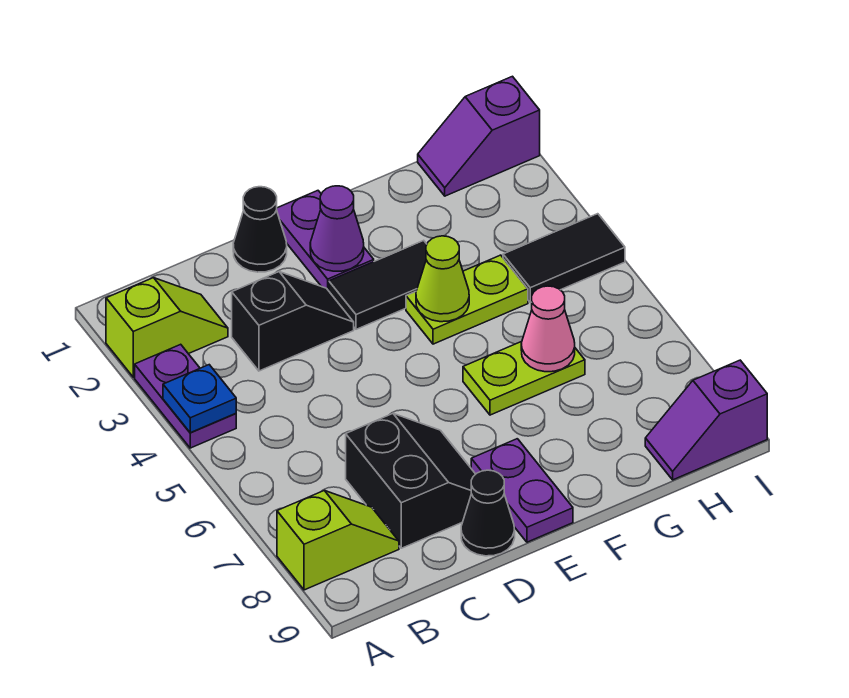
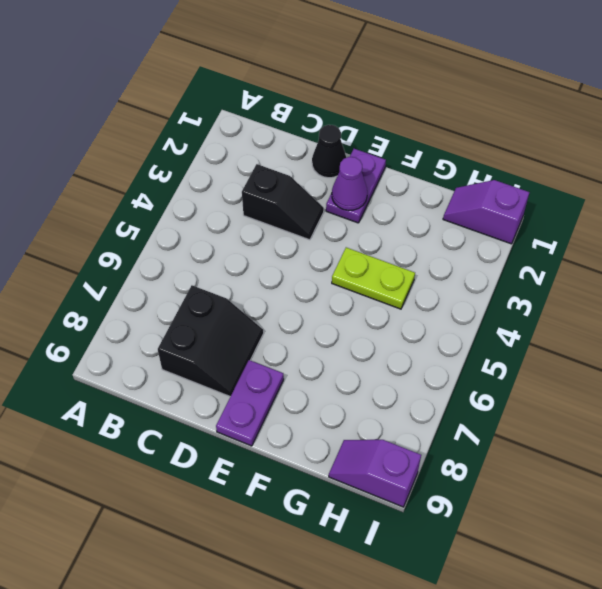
none -> lime 1x2 slope [106,278,228,377]
none -> purple 1x2 plate [135,344,236,448]
none -> lime 1x2 slope [277,491,399,590]

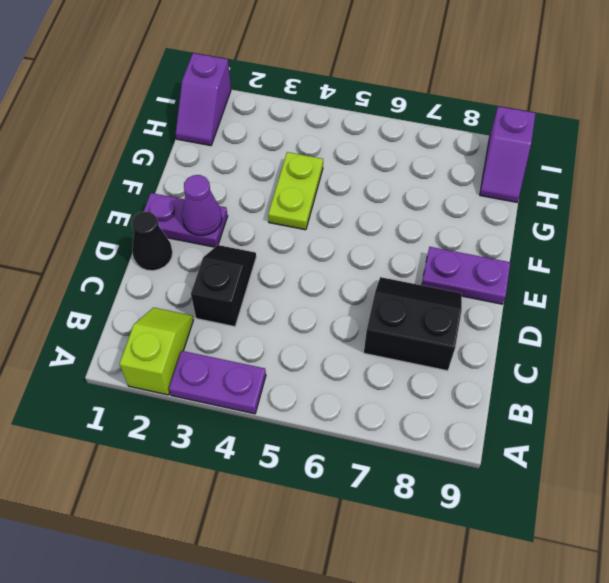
none -> lime 1x2 slope [277,491,399,590]
none -> black 1x1 cone [461,470,515,556]
none -> black 1x2 tile [329,240,427,329]

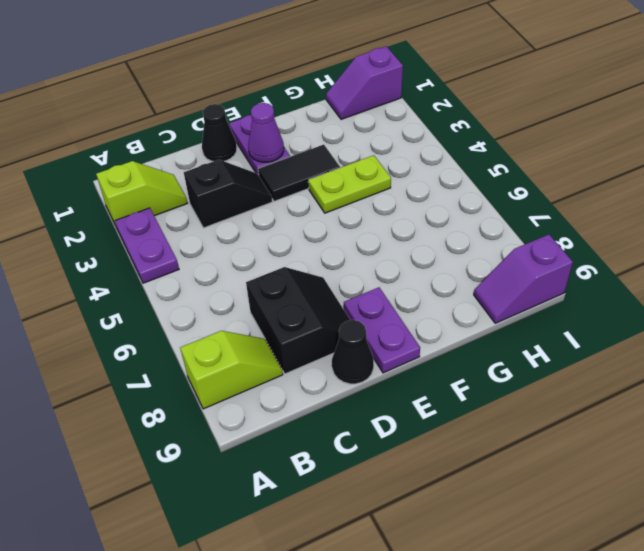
none -> lime 1x2 plate [463,341,585,415]
none -> black 1x2 tile [503,214,625,302]
none -> blue 1x1 plate [163,365,236,433]

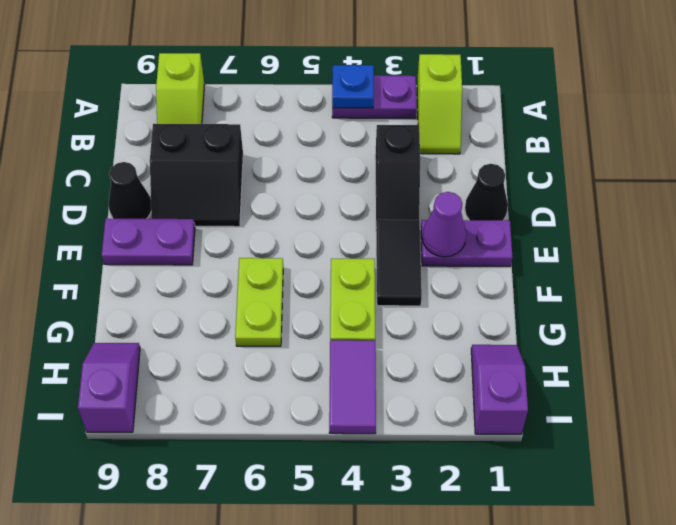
purple 1x2 tile [329,340,376,434] -> black 1x2 tile [503,214,625,302]
none -> lime 1x1 cone [416,236,469,322]
none -> pink 1x1 cone [521,286,575,372]

